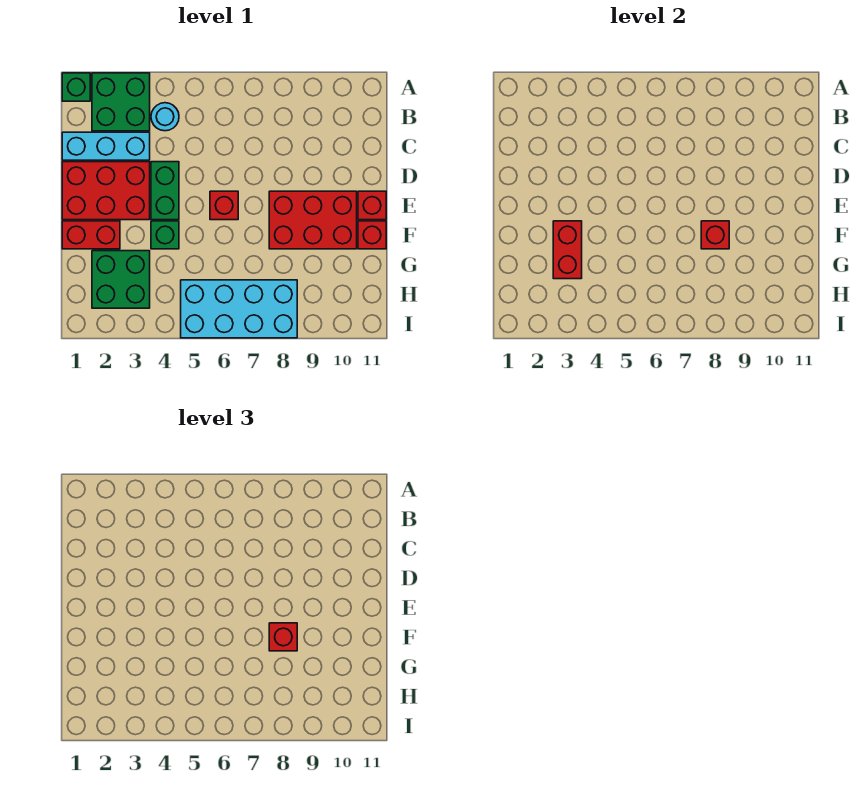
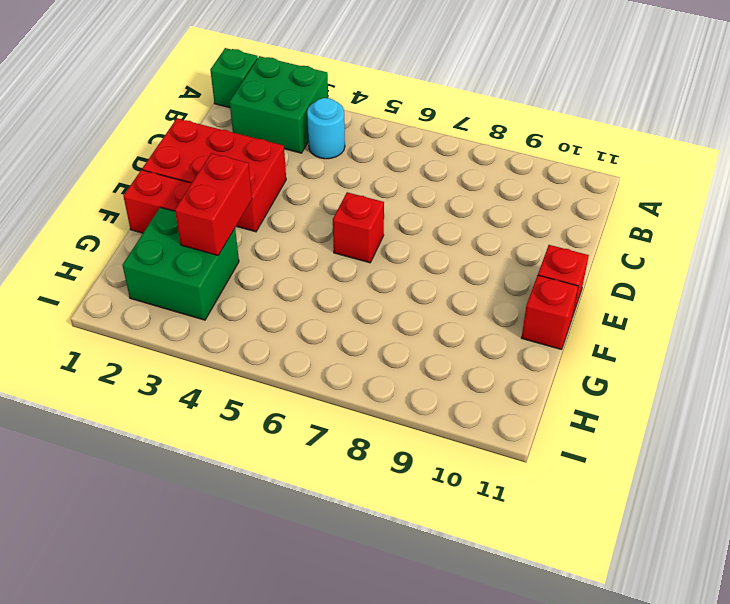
none -> cyan 1x3 brick [62,132,150,160]
none -> green 1x2 brick [151,162,179,220]
none -> red 2x3 brick [269,191,357,249]

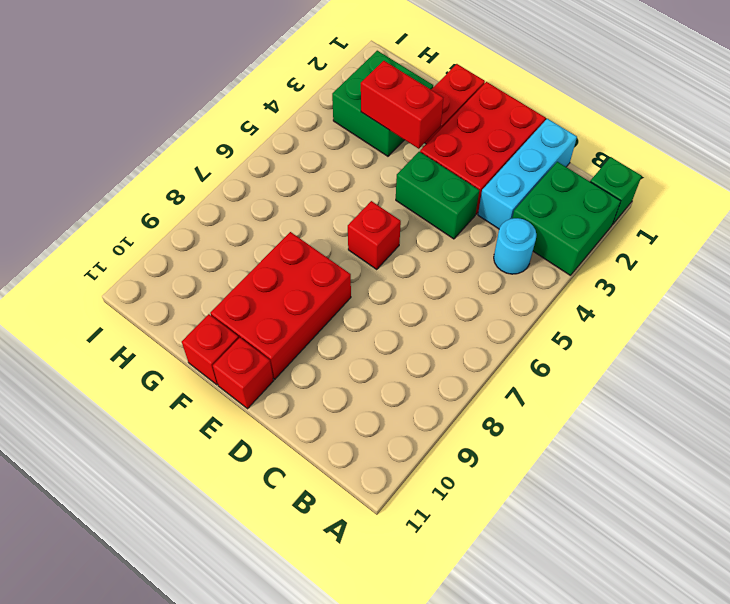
none -> green 1x1 brick [151,221,179,249]
none -> cyan 2x4 brick [181,280,297,338]
none -> red 1x1 brick [701,221,729,249]

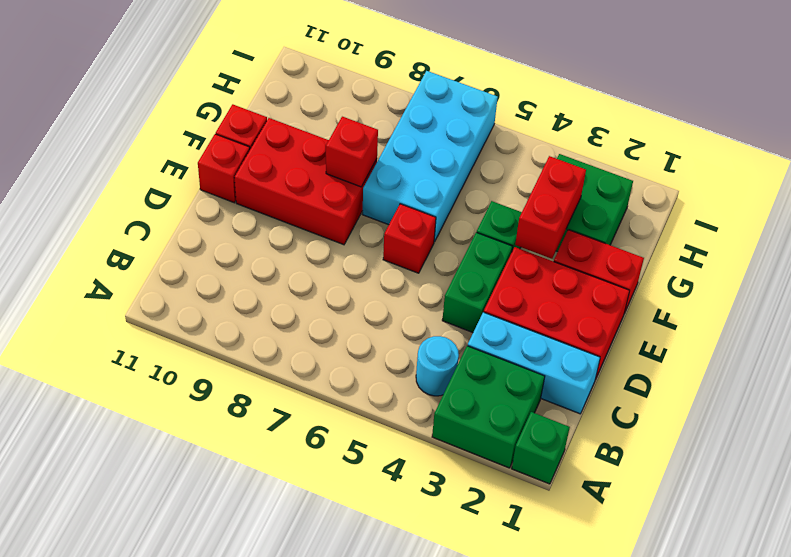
cyan 2x4 brick [363,71,498,242] -> cyan 2x4 brick turned to [181,280,297,338]
none -> red 1x1 brick [269,623,297,651]

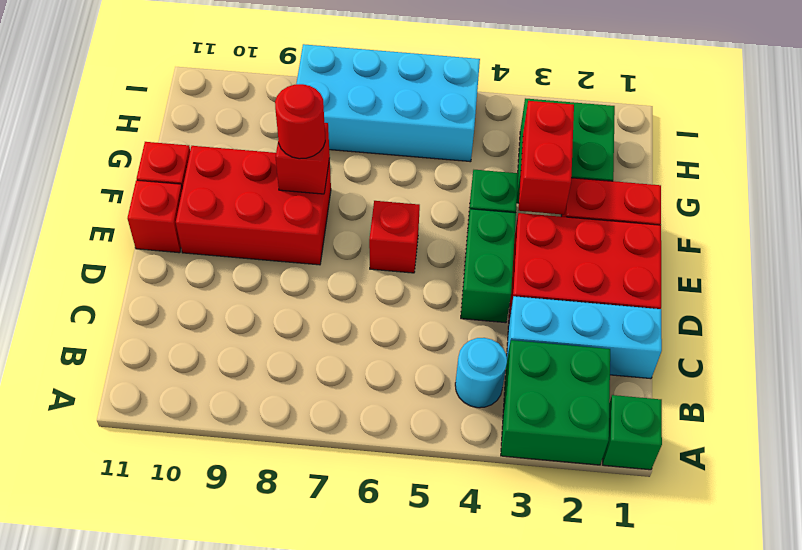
red 1x1 round brick [275,84,325,159] -> red 1x1 brick [269,623,297,651]

